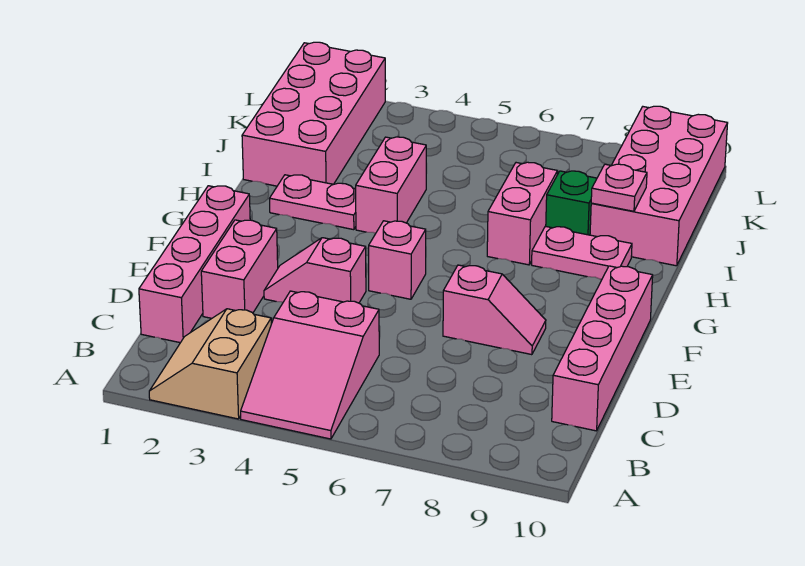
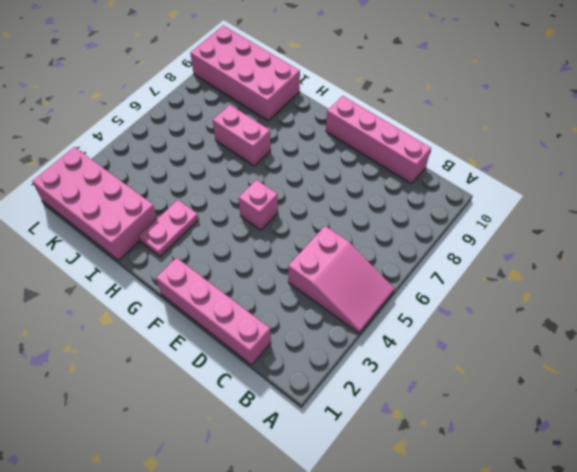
none -> tan 2x2 slope [149,309,271,419]
none -> pink 1x2 brick [201,220,278,318]
none -> pink 1x2 slope [264,238,366,303]

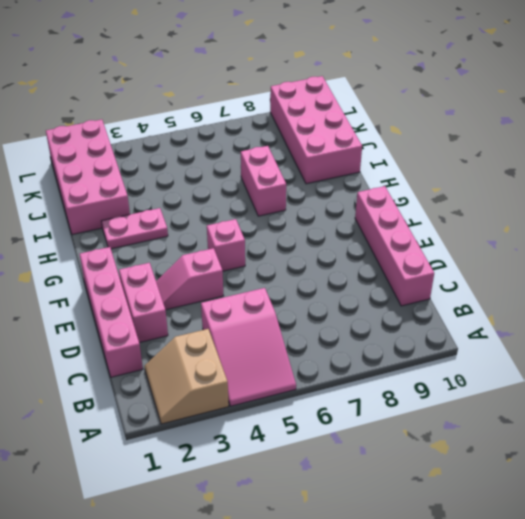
none -> pink 1x2 slope [443,265,546,355]
none -> pink 1x2 brick [356,137,426,233]
none -> pink 1x2 plate [532,226,632,280]

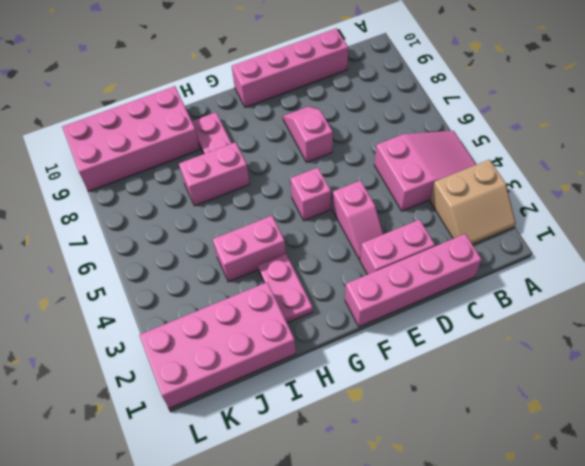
none -> green 1x1 brick [546,171,597,235]
none -> pink 1x1 plate [591,164,647,211]

